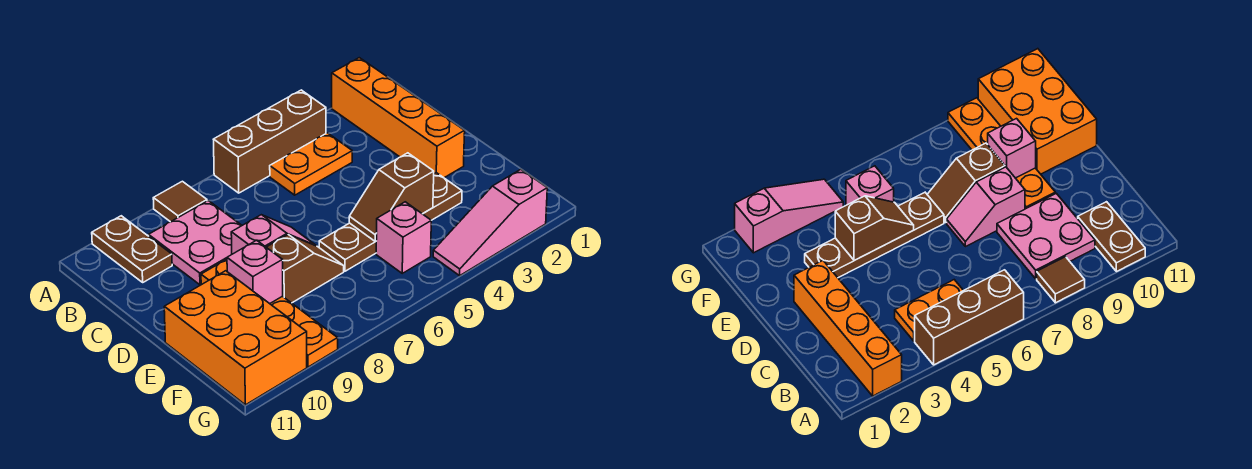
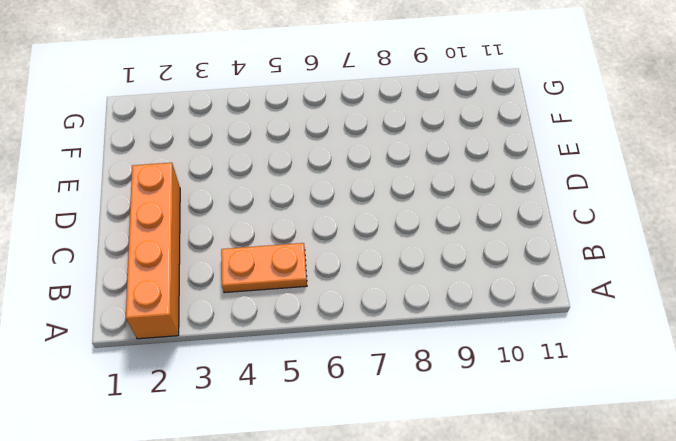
none -> brown 1x3 brick [213,90,326,193]
none -> brown 1x1 tile [153,181,207,222]
none -> brown 1x2 plate [92,216,172,282]

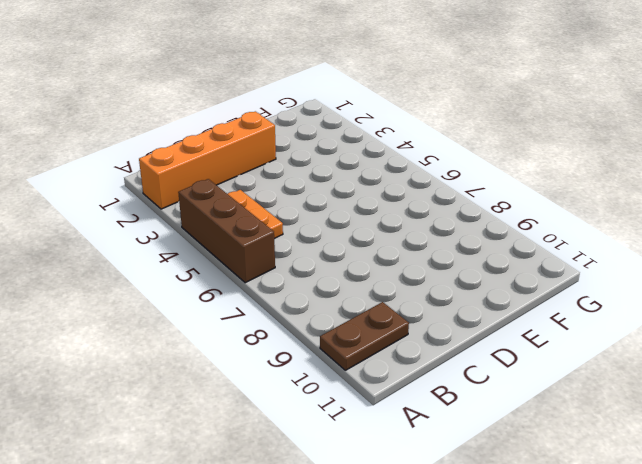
none -> brown 1x1 tile [153,181,207,222]
none -> pink 2x2 plate [149,201,242,285]
none -> pink 1x2 slope [231,215,316,254]

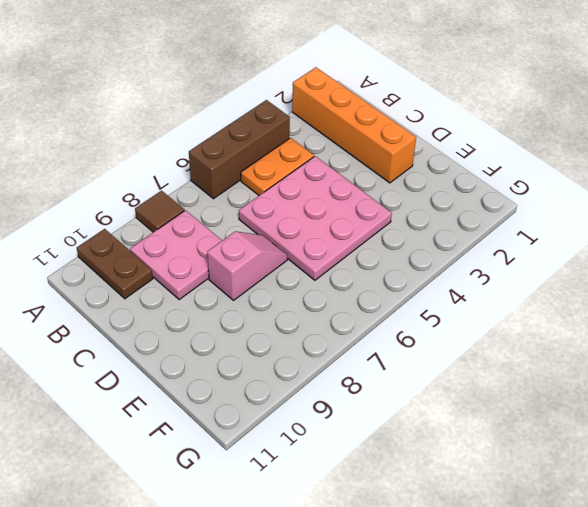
pink 3x3 plate [239,156,392,280] -> brown 1x4 plate [319,173,462,271]
none -> orange 1x4 plate [201,259,338,367]
none -> brown 1x2 slope [266,234,344,303]
none -> orange 2x3 brick [164,271,307,405]

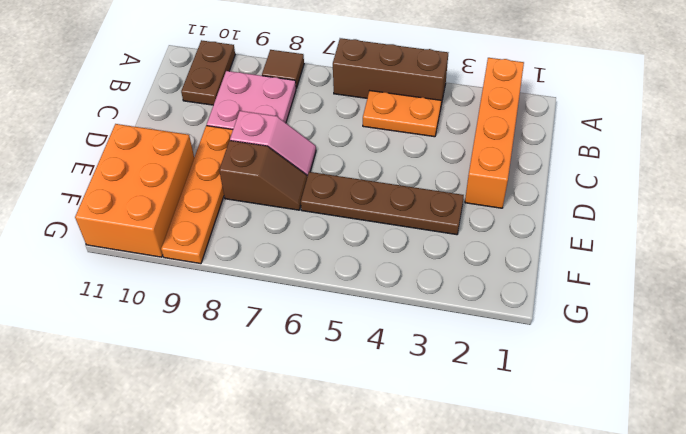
none -> pink 1x1 brick [376,202,431,273]
none -> pink 1x3 slope [433,169,547,276]
none -> brown 1x2 slope [349,153,434,242]

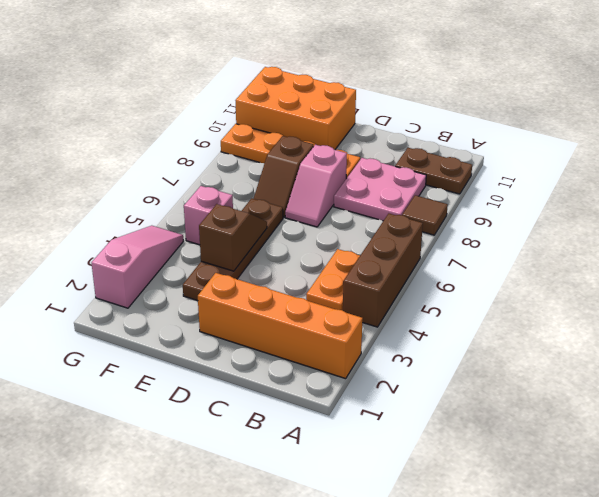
none -> pink 1x1 brick [227,240,283,304]

